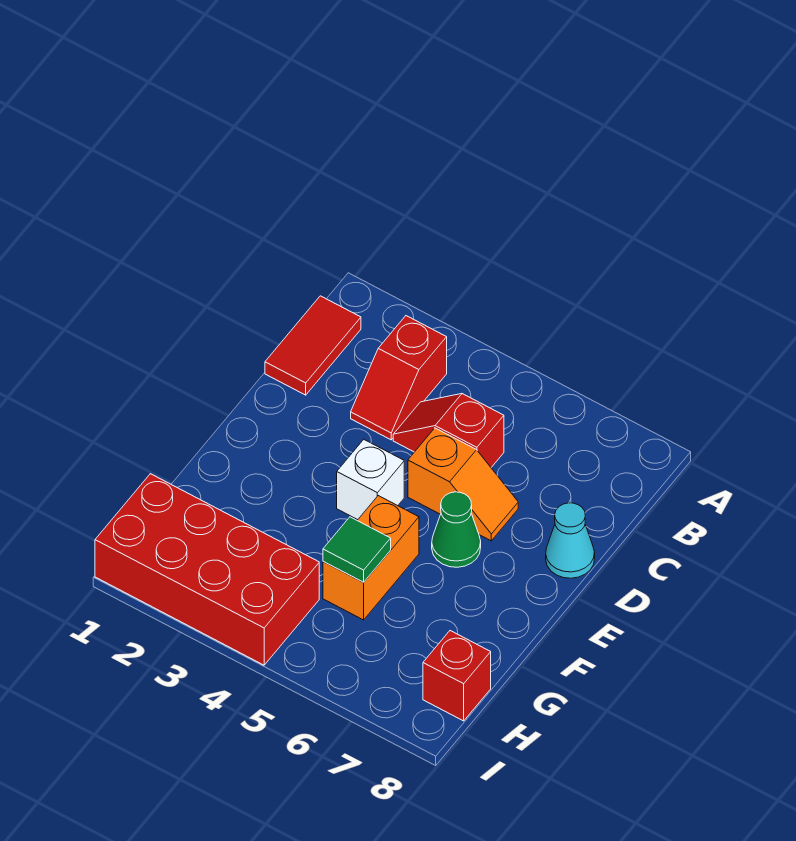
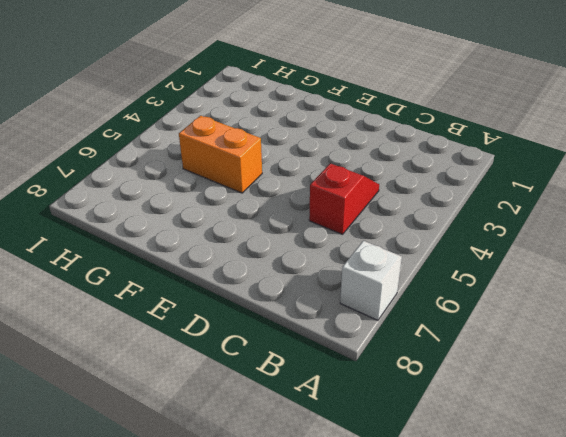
white 1x1 brick [340,241,402,320] -> white 1x1 brick moved to [337,440,404,520]
none -> red 1x2 tile [265,296,361,395]
none -> red 1x2 slope [351,316,447,440]

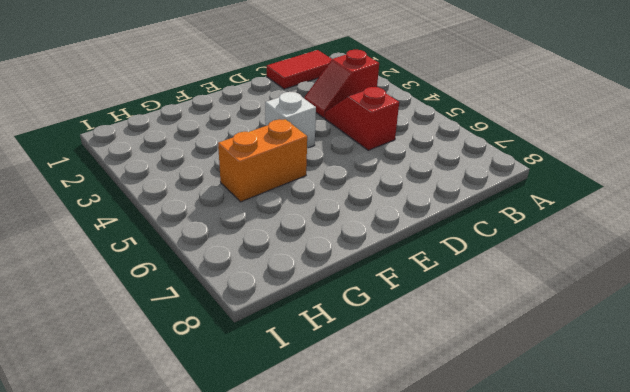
none -> orange 1x2 slope [408,428,518,541]
none -> cyan 1x1 cone [546,503,595,578]

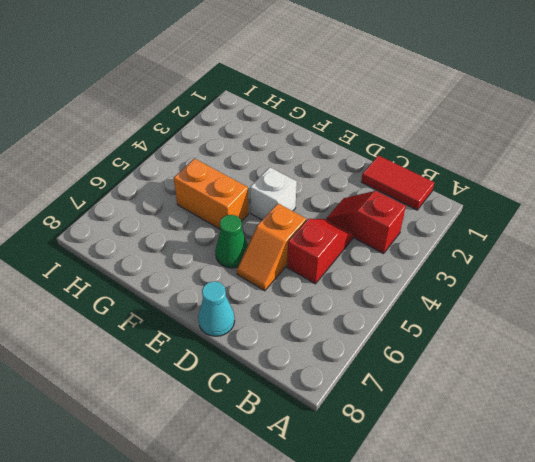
none -> red 2x4 brick [95,474,319,665]
none -> red 1x1 brick [423,631,491,721]

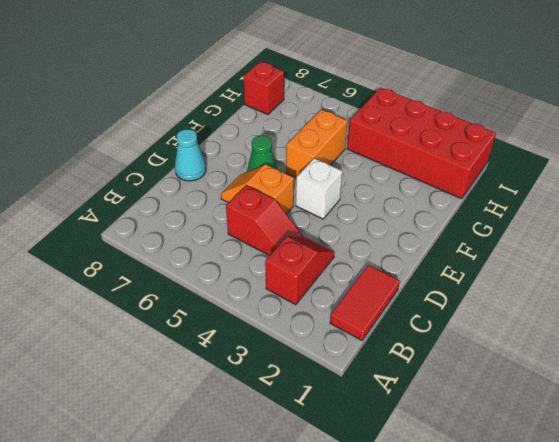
none -> green 1x1 tile [323,517,391,582]

